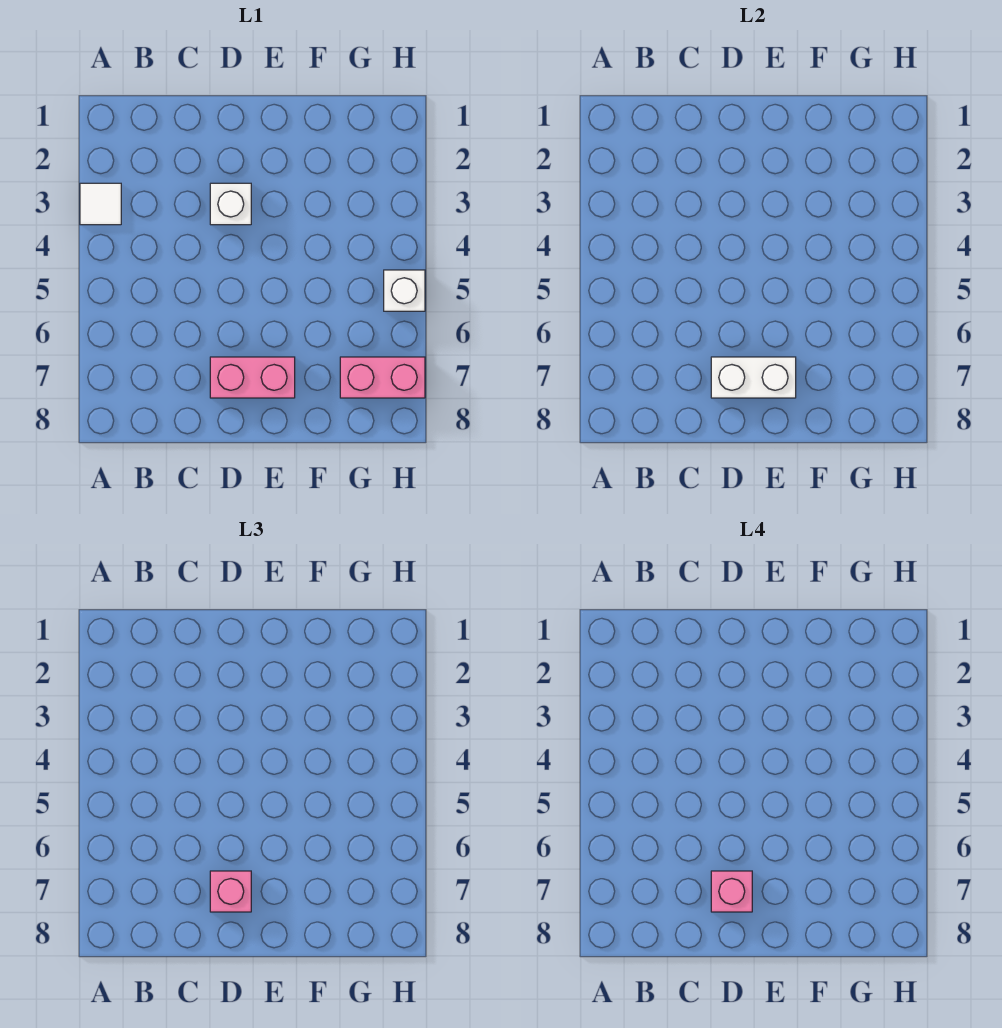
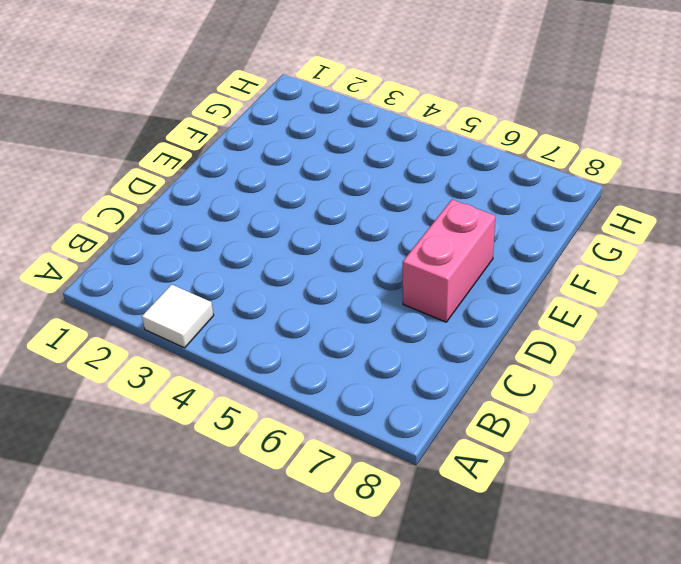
none -> white 1x1 brick [210,183,251,225]
none -> pink 1x2 brick [340,357,425,398]

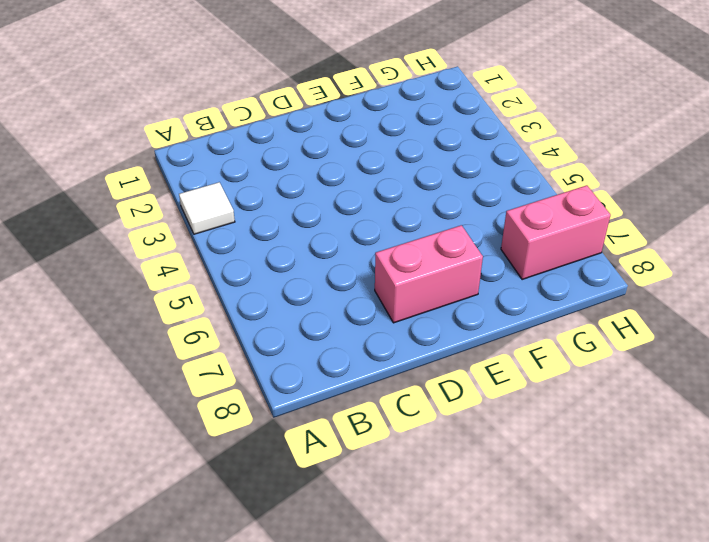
none -> white 1x1 brick [210,183,251,225]
none -> white 1x1 brick [384,270,425,311]

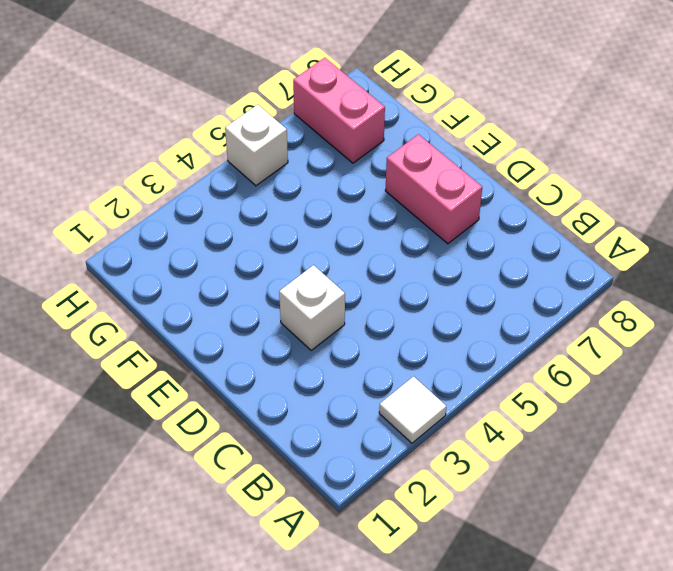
none -> white 1x2 brick [711,357,796,398]
none -> pink 1x1 brick [210,871,251,912]

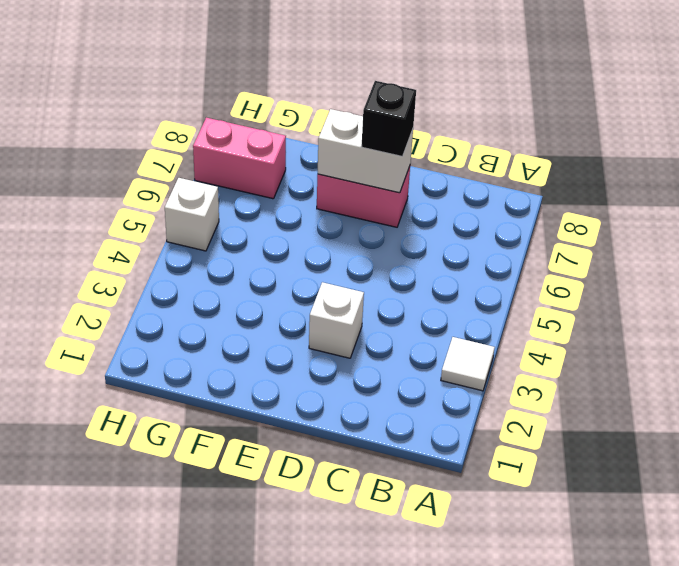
black 1x1 brick [361,81,416,157] -> pink 1x1 brick [210,871,251,912]
none -> pink 1x1 brick [711,871,752,912]

